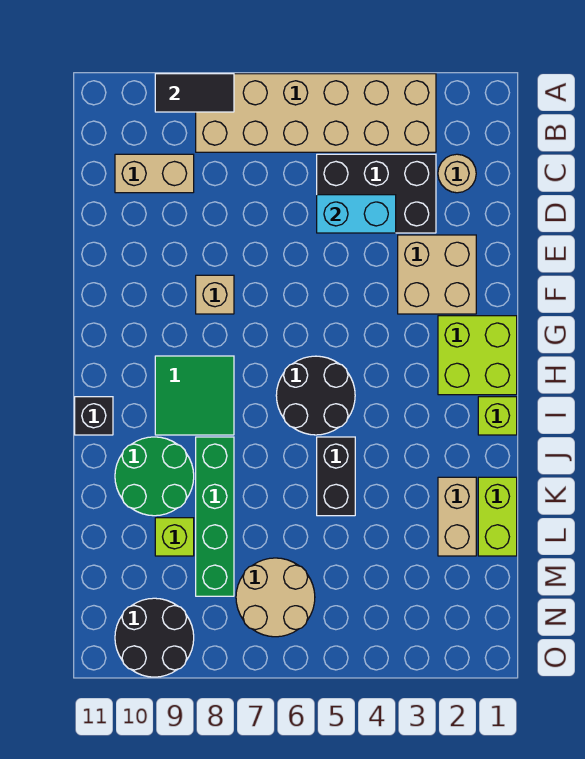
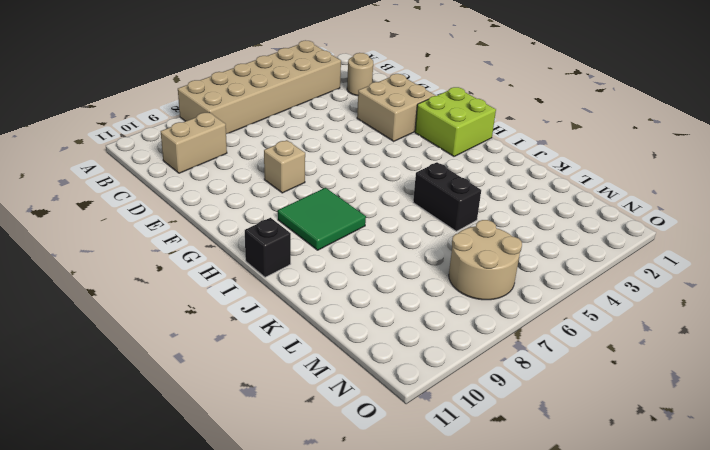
none -> black 2x3 brick [317,154,436,233]
none -> black 2x2 round brick [276,356,355,435]
none -> lime 1x1 brick [478,397,517,435]

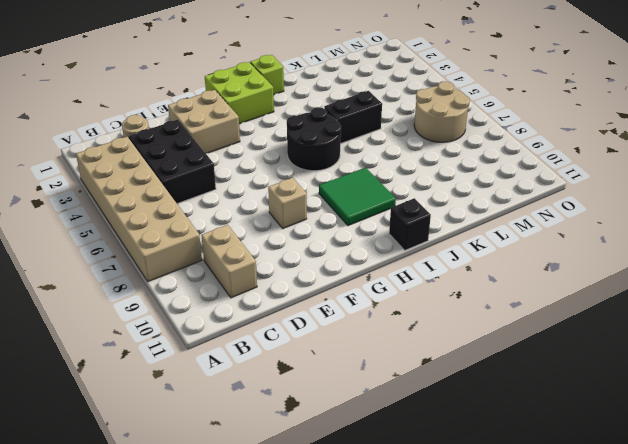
none -> green 1x4 brick [196,437,234,596]
none -> green 2x2 round brick [115,437,194,516]
none -> lime 1x2 brick [478,477,517,556]

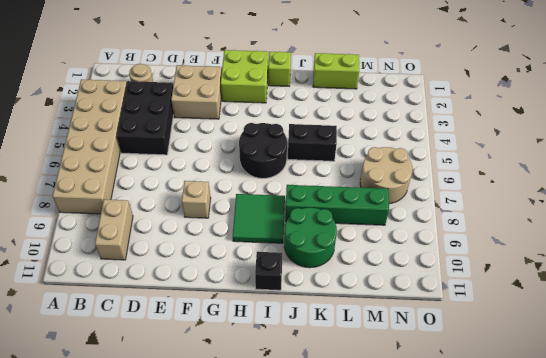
none -> tan 1x2 brick [438,477,476,556]
none -> lime 1x1 brick [155,518,194,556]
none -> black 2x2 round brick [115,598,194,677]

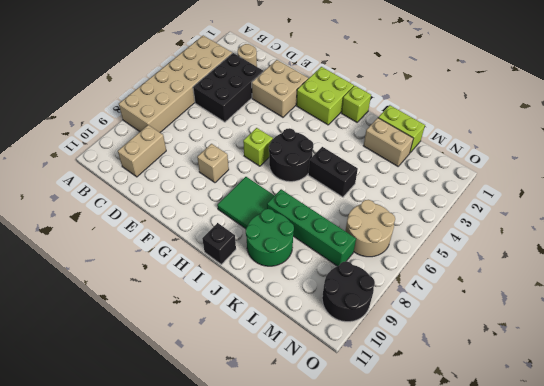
lime 1x1 brick [243,128,273,166] -> lime 1x1 brick moved to [155,518,194,556]
none -> black 1x2 tile [155,74,234,112]
none -> cyan 1x2 brick [317,195,396,233]

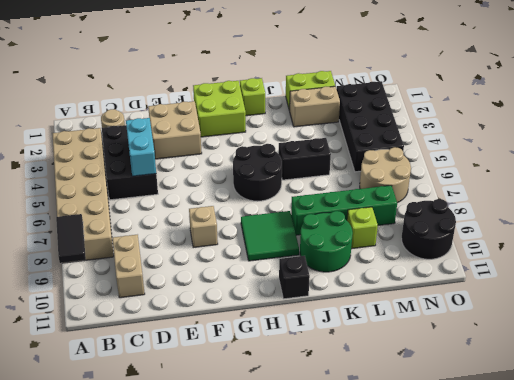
black 2x4 brick [337,81,404,172] -> none

